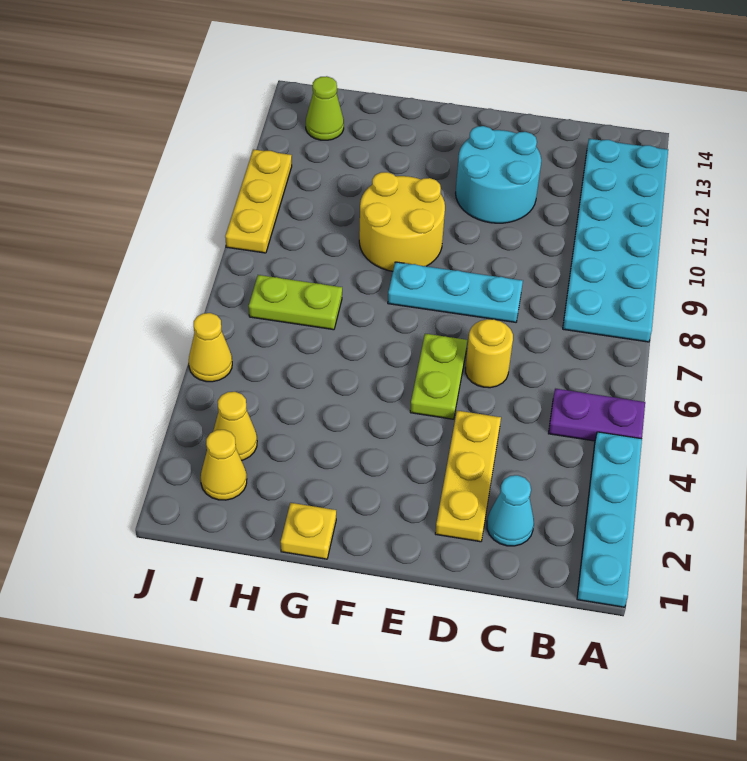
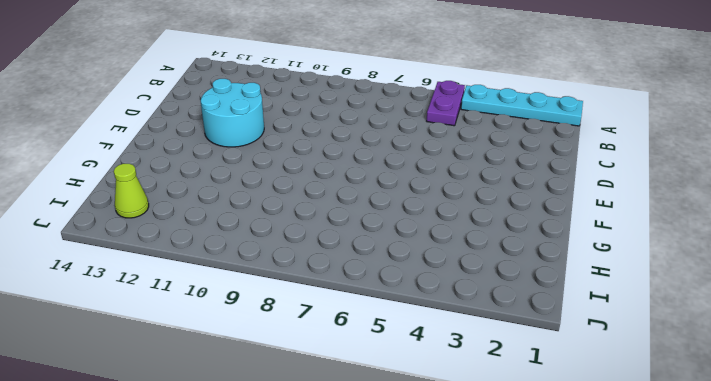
none -> cyan 2x6 plate [563,139,668,342]
none -> cyan 1x1 cone [487,475,534,546]
none -> yellow 1x3 plate [435,411,501,542]

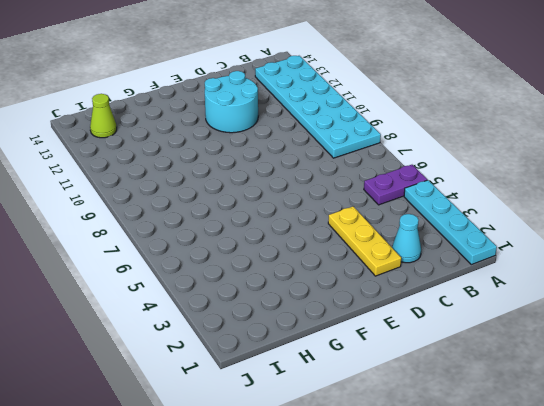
none -> yellow 1x1 round brick [465,319,513,388]
none -> cyan 1x3 plate [388,262,523,322]
none -> lime 1x2 plate [410,334,467,419]

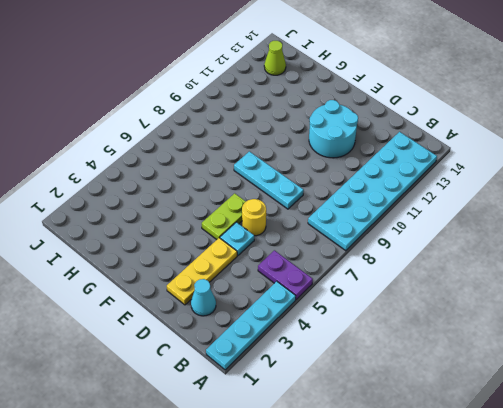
cyan 1x1 plate [220,222,254,255] -> none
none -> yellow 2x2 round brick [359,172,445,271]
none -> yellow 1x1 plate [281,503,336,559]
none -> lime 1x2 plate [249,275,342,330]

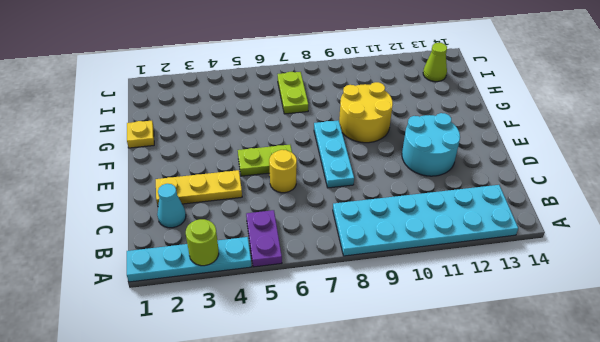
lime 1x1 round brick [186,219,219,266] -> none
none -> yellow 1x1 cone [201,430,247,500]
none -> yellow 1x1 cone [213,392,257,460]
none -> yellow 1x1 cone [189,313,232,382]

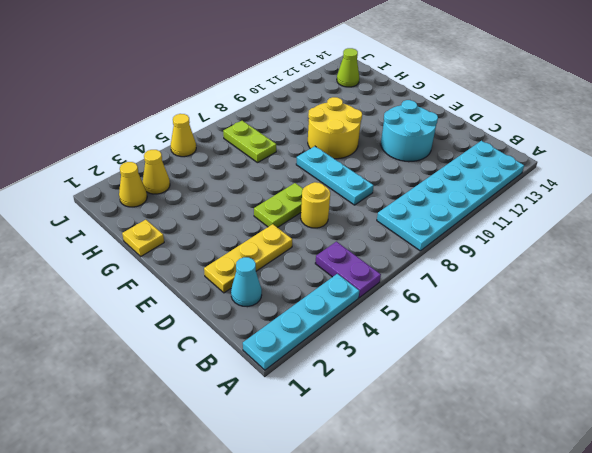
none -> yellow 1x3 plate [225,149,292,253]

